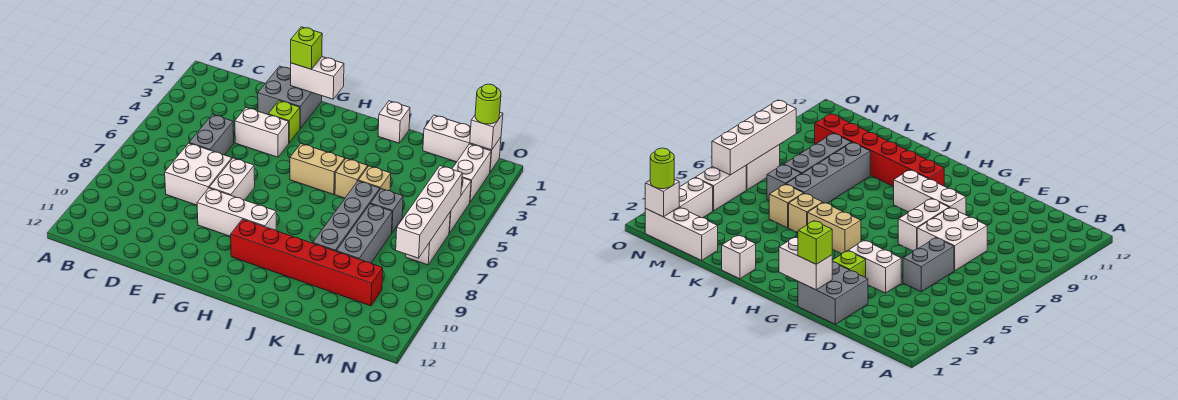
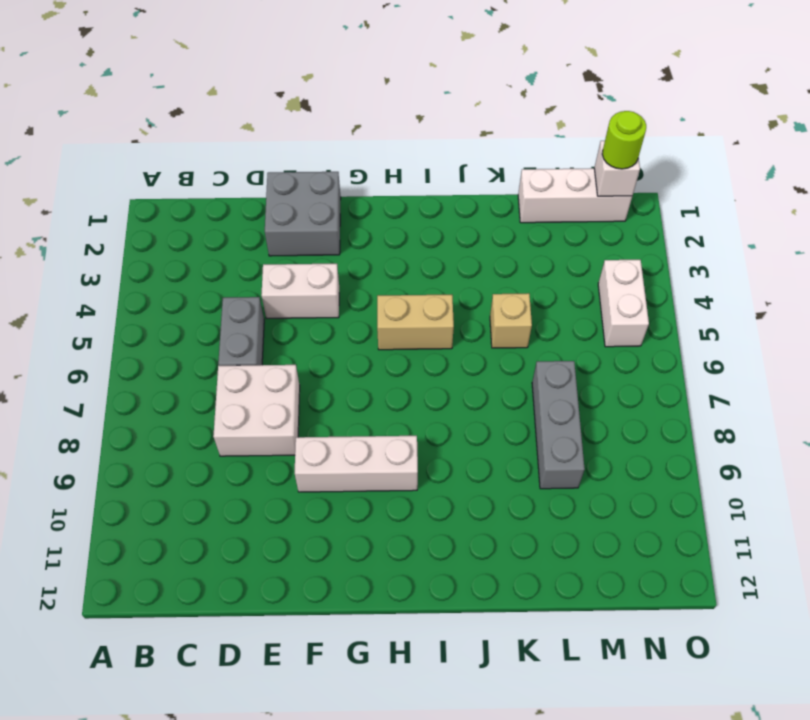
none -> lime 1x1 brick [268,101,300,143]
none -> white 1x2 brick [209,158,255,200]
none -> red 1x6 brick [231,219,383,306]

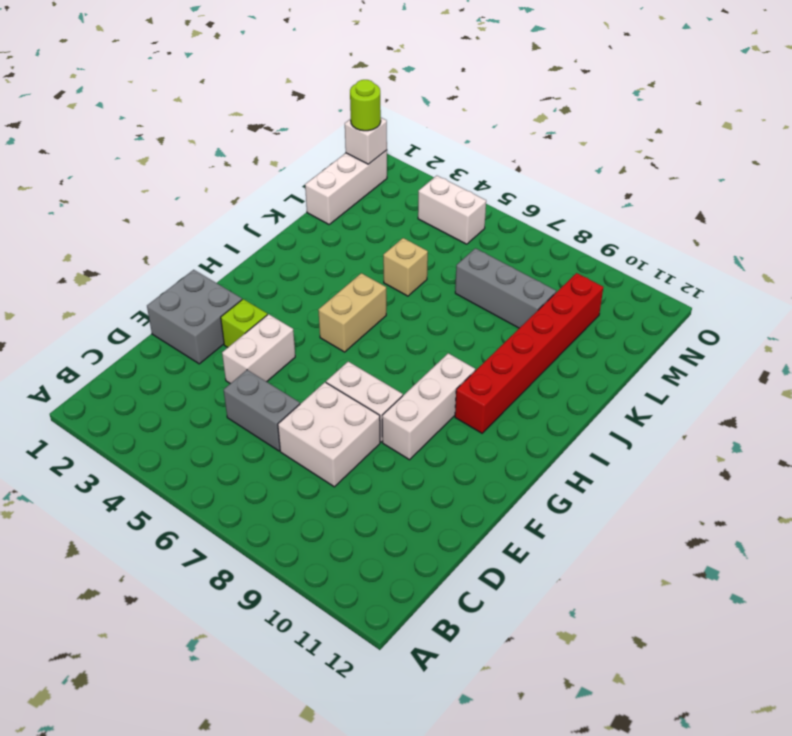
none -> white 1x1 brick [378,101,410,143]
none -> tan 1x1 brick [335,158,368,198]
none -> grey 1x4 brick [313,181,380,251]

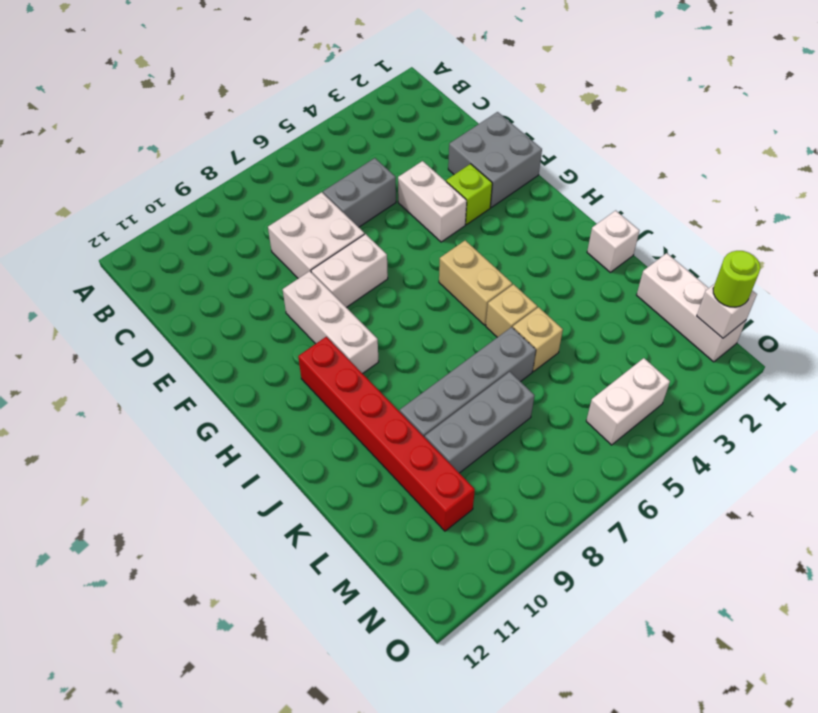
none -> grey 1x1 brick [371,189,403,232]
none -> white 1x2 brick [452,144,491,202]
none -> white 1x2 brick [406,213,450,265]

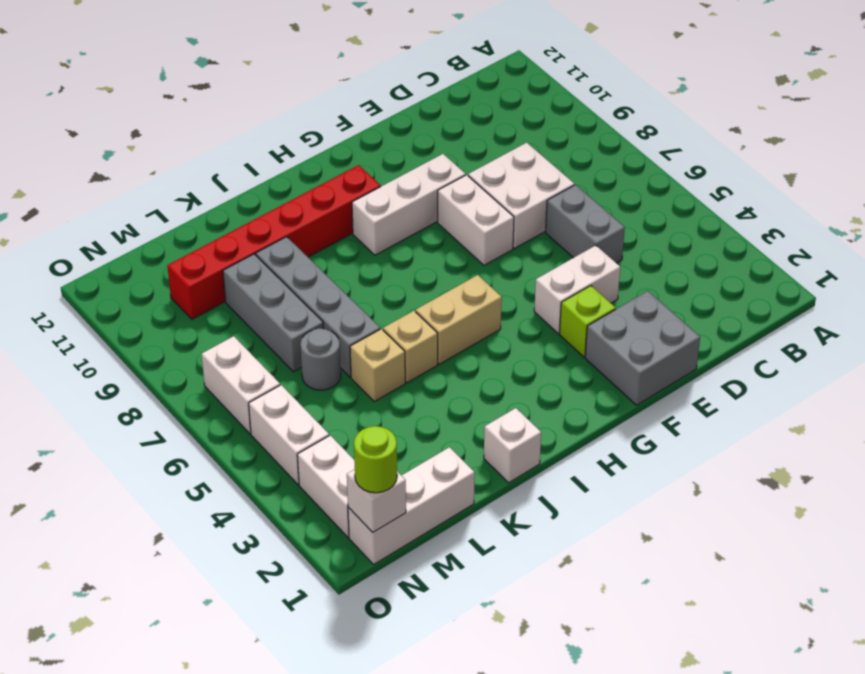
grey 1x1 round brick [300,328,341,390] -> grey 1x1 brick [371,189,403,232]
none -> white 1x2 brick [291,57,344,99]
none -> white 1x4 brick [396,166,462,258]
none -> lime 1x1 brick [291,27,322,69]

